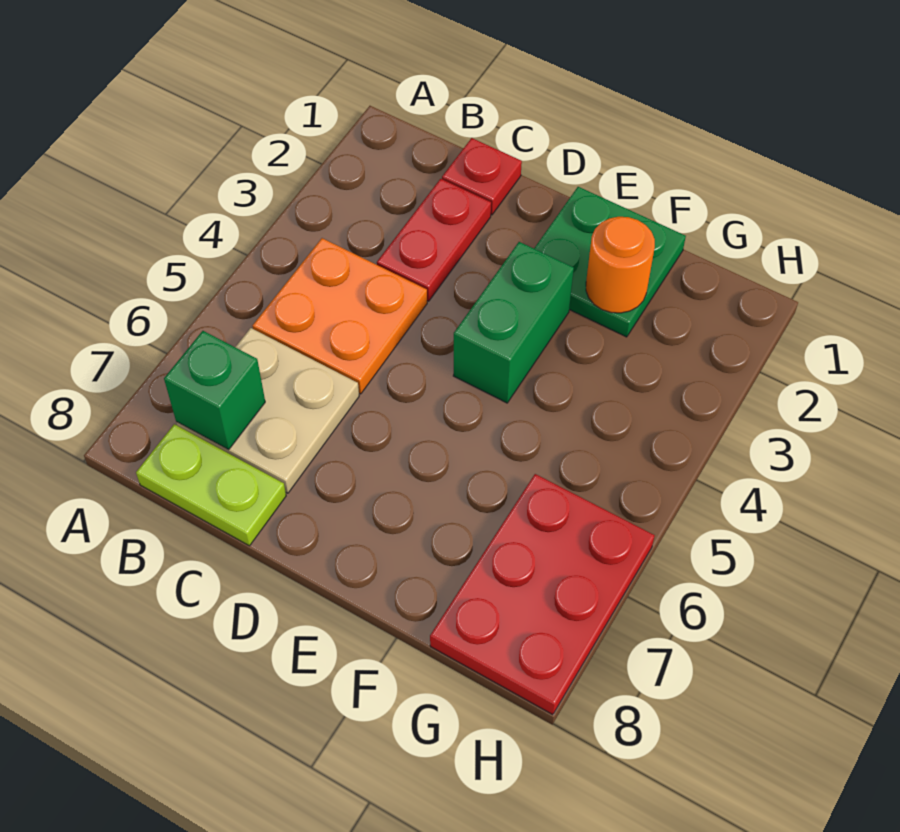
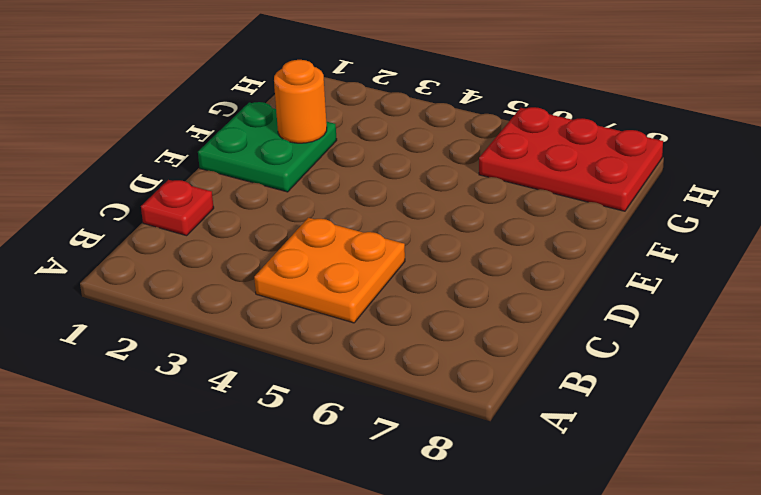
none -> tan 2x2 plate [176,328,359,493]
none -> lime 1x2 plate [136,424,286,546]

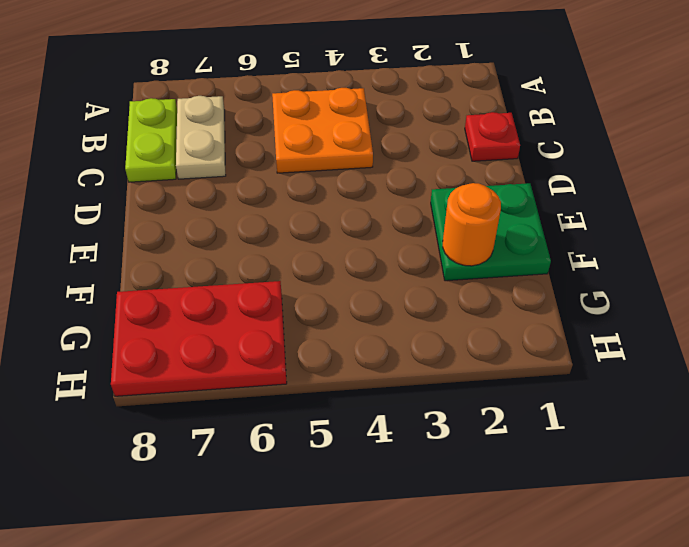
tan 1x2 plate [176,96,226,179] -> tan 2x2 plate [176,328,359,493]
none -> red 1x2 plate [377,179,491,301]
none -> green 1x2 brick [453,242,574,403]

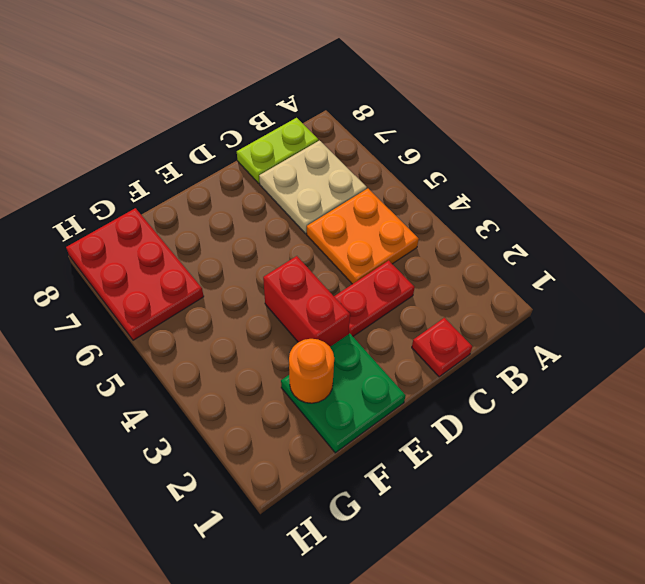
red 1x2 plate [334,260,415,336] -> red 1x2 plate turned to [377,179,491,301]
red 1x2 brick [263,256,350,347] -> green 1x2 brick [453,242,574,403]
none -> green 1x1 brick [164,331,265,450]

